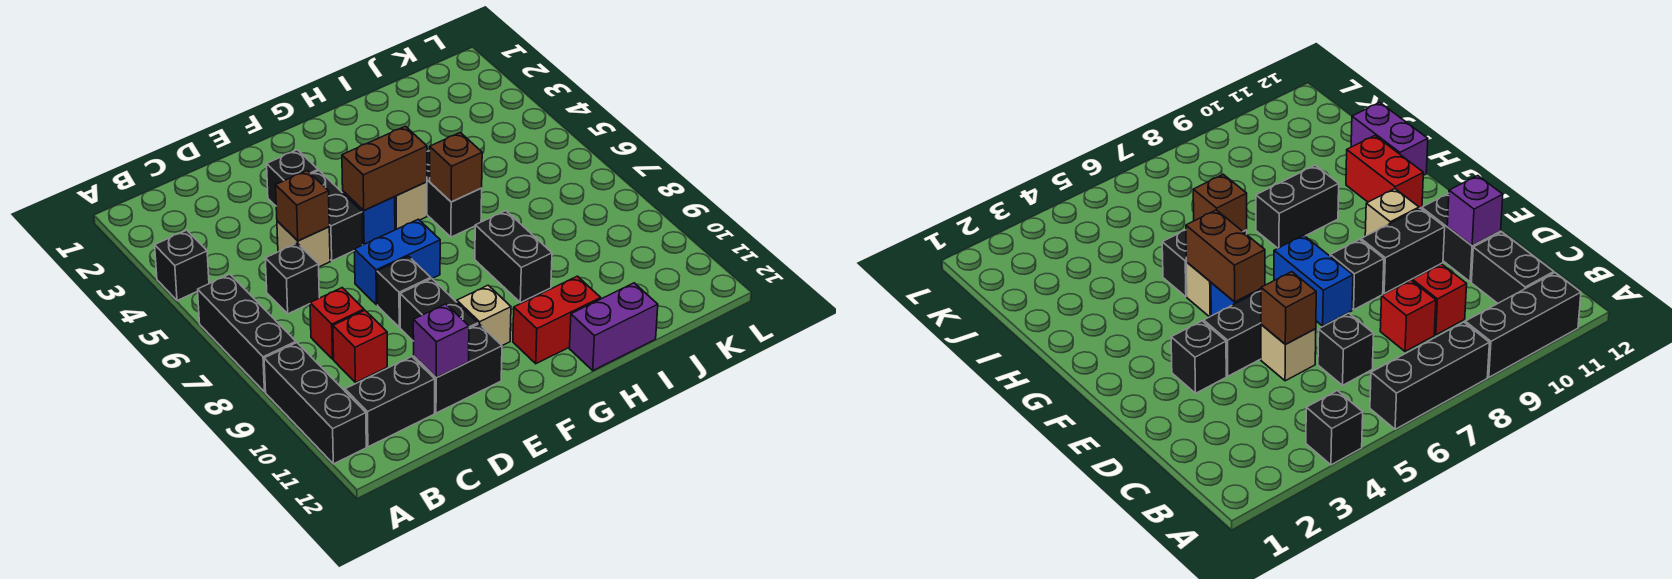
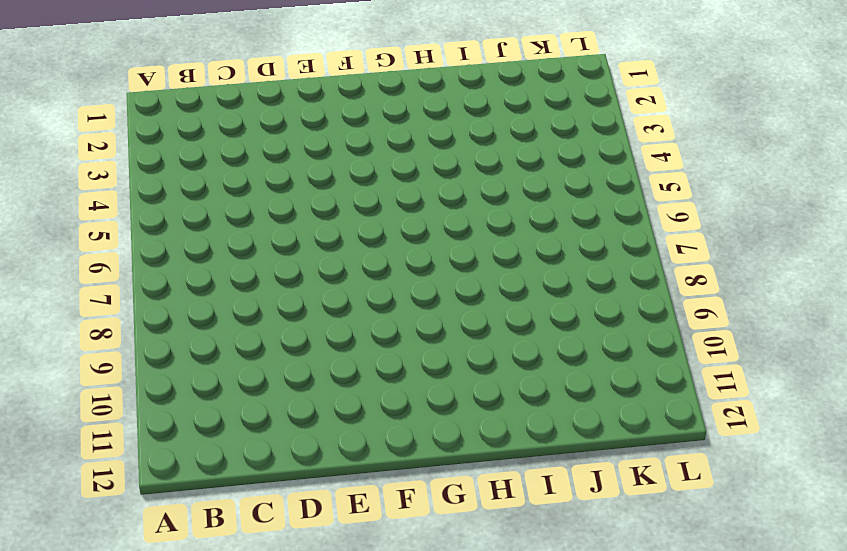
none -> black 1x1 brick [155,230,209,301]
none -> black 1x3 brick [198,274,296,392]
none -> black 1x3 brick [264,343,366,464]

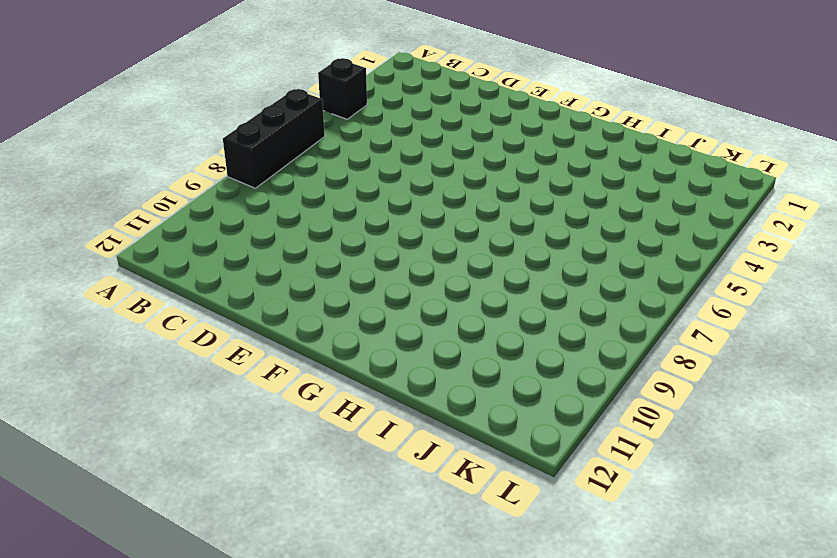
none -> black 1x3 brick [264,343,366,464]
none -> black 1x2 brick [345,357,435,447]
none -> black 1x1 brick [265,243,319,314]

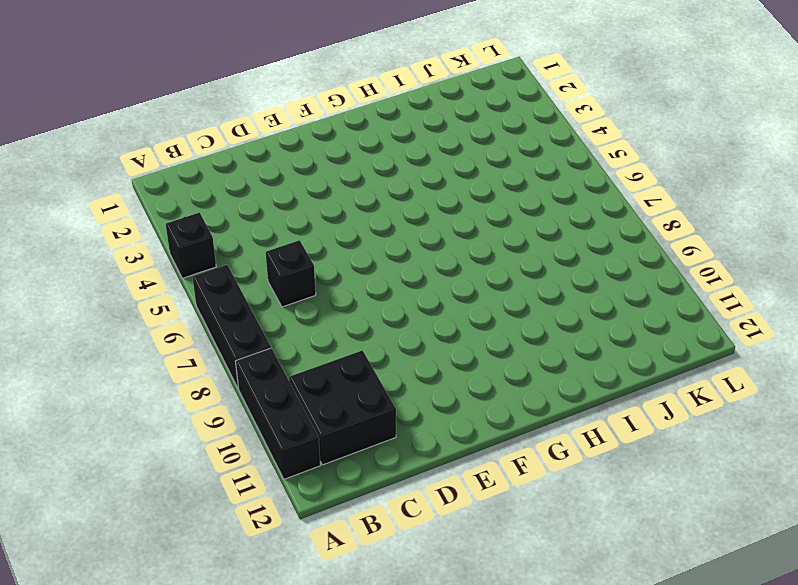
black 2x2 brick [289,350,396,465] -> black 1x2 brick [345,357,435,447]
none -> red 1x1 brick [310,288,364,359]
none -> red 1x1 brick [333,310,387,383]
none -> tan 1x1 brick [277,221,330,267]

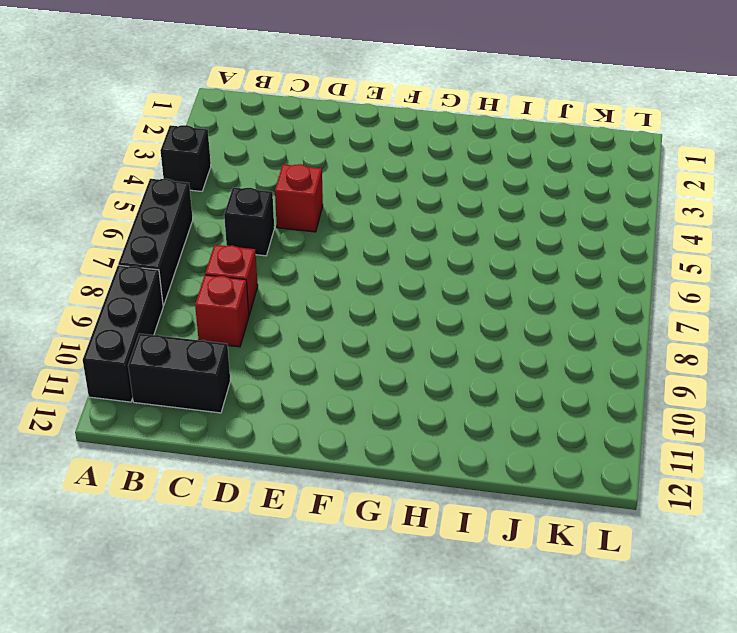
red 1x1 brick [275,164,323,232] -> tan 1x1 brick [277,221,330,267]
none -> black 1x2 brick [414,324,502,413]
none -> black 1x1 brick [267,150,318,206]
none -> black 1x2 brick [312,171,363,261]

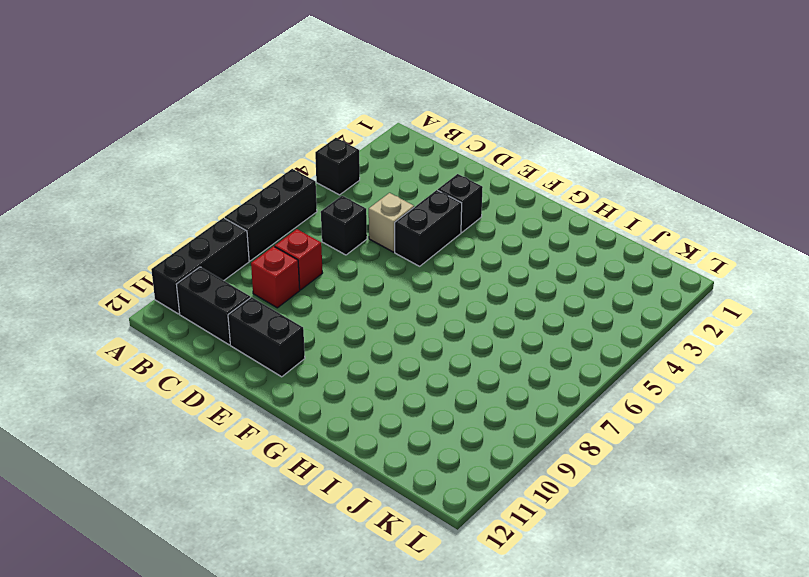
none -> blue 1x2 brick [354,219,440,305]
none -> black 1x1 brick [377,256,431,327]
none -> black 1x2 brick [400,279,478,341]

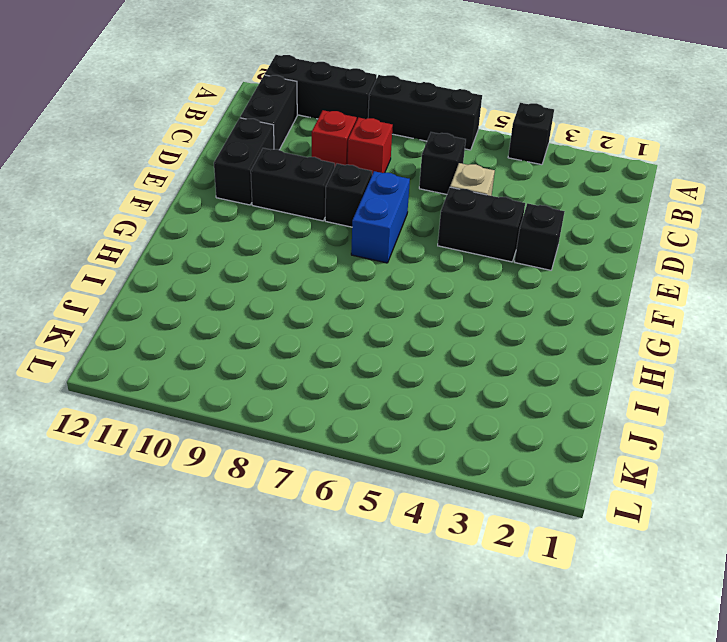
none -> blue 1x1 brick [343,191,395,245]
none -> tan 1x1 brick [457,285,511,346]
none -> tan 1x1 brick [395,182,427,230]

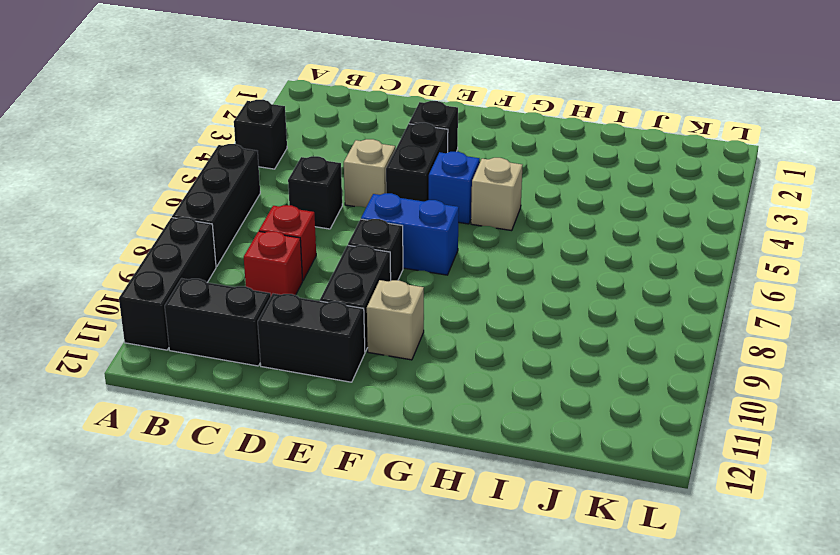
none -> red 1x2 brick [513,276,601,364]
none -> black 1x2 brick [427,151,482,237]
none -> black 1x2 brick [475,211,552,303]

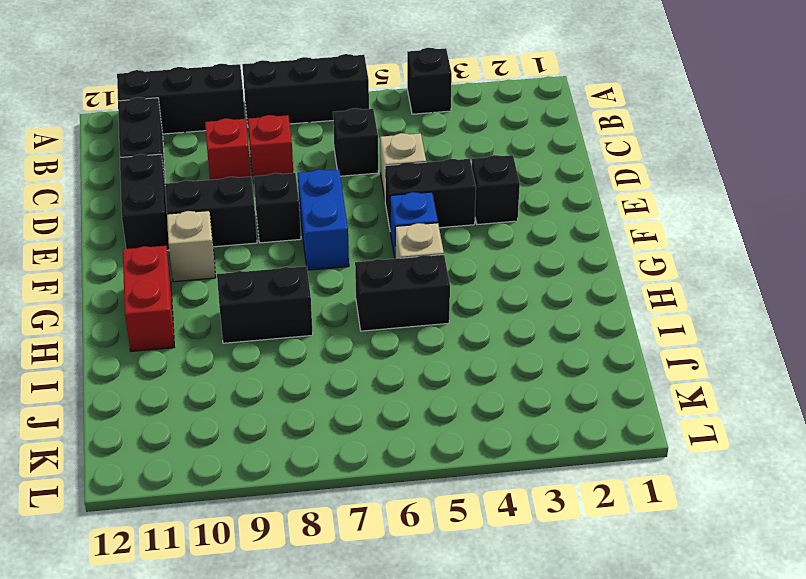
none -> purple 1x2 brick [569,283,658,371]
none -> brown 1x1 brick [276,171,329,241]
none -> purple 1x1 brick [413,304,469,378]

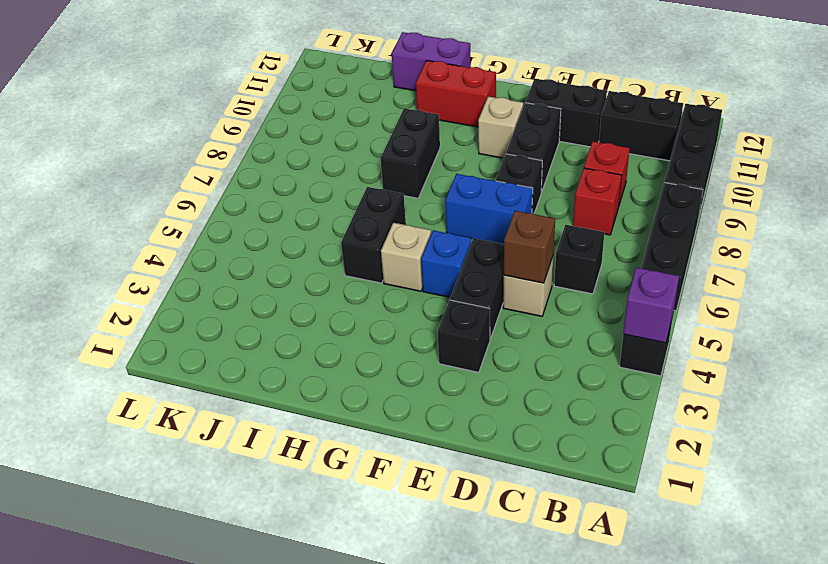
purple 1x1 brick [623,268,679,343] -> purple 1x1 brick moved to [413,304,469,378]
none -> brown 1x2 brick [342,126,427,210]
none -> brown 1x1 brick [430,133,482,202]

